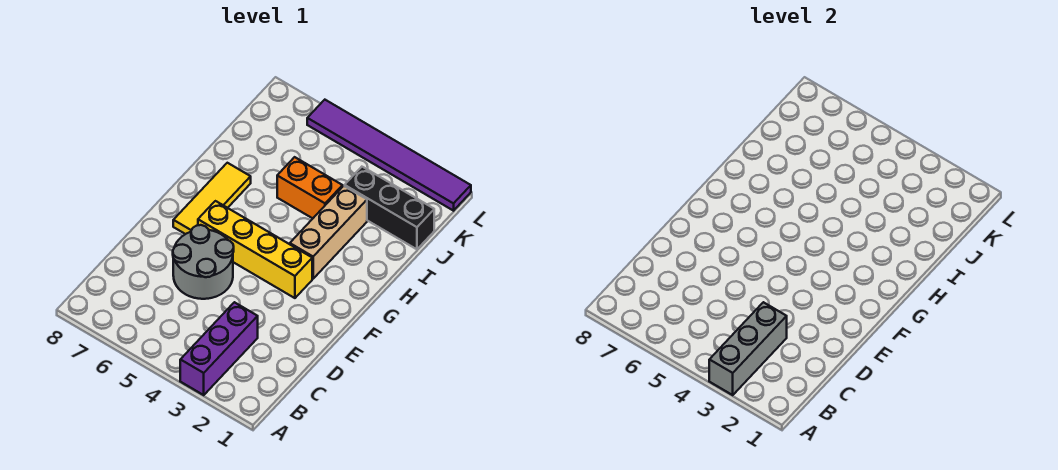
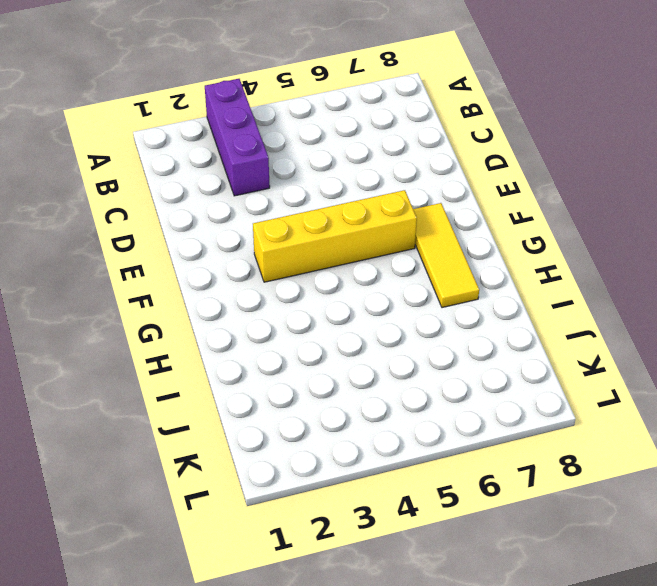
none -> grey 2x2 round brick [173,225,234,299]
none -> tan 1x3 brick [290,186,367,279]

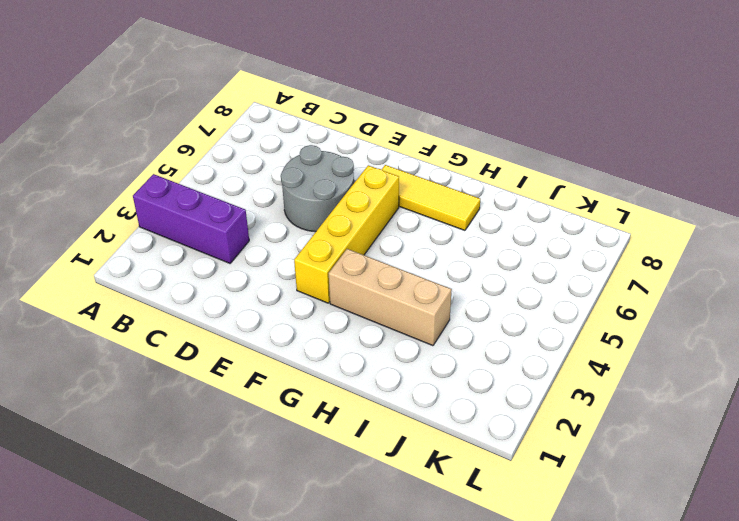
none -> orange 1x2 brick [277,157,343,218]
none -> black 1x3 brick [345,167,434,249]

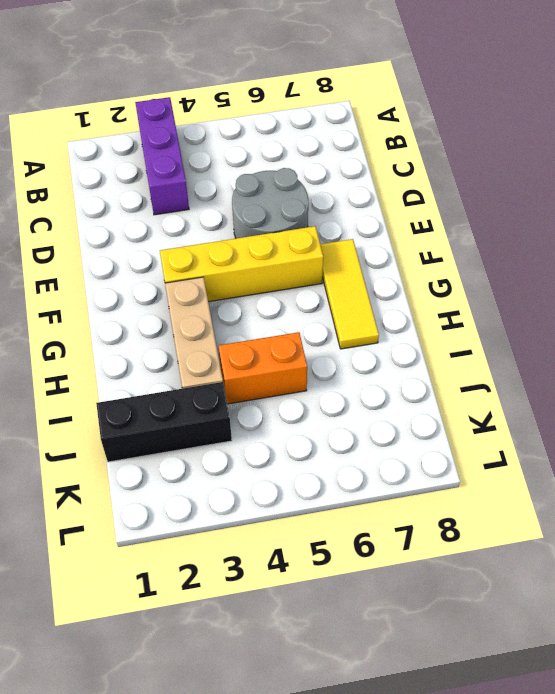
none -> purple 1x6 tile [307,100,471,211]
none -> grey 1x3 brick [709,302,787,395]

